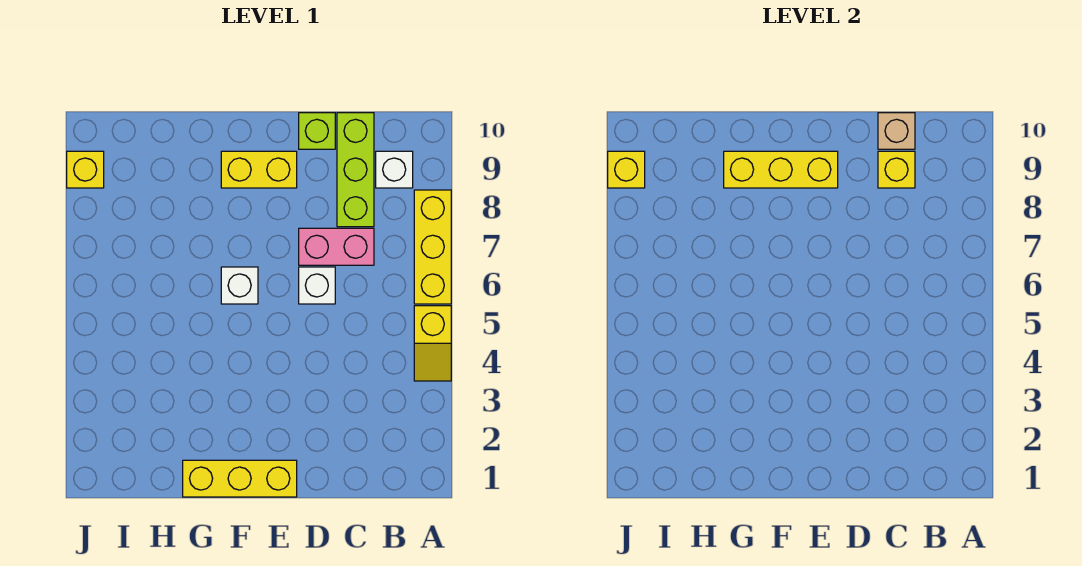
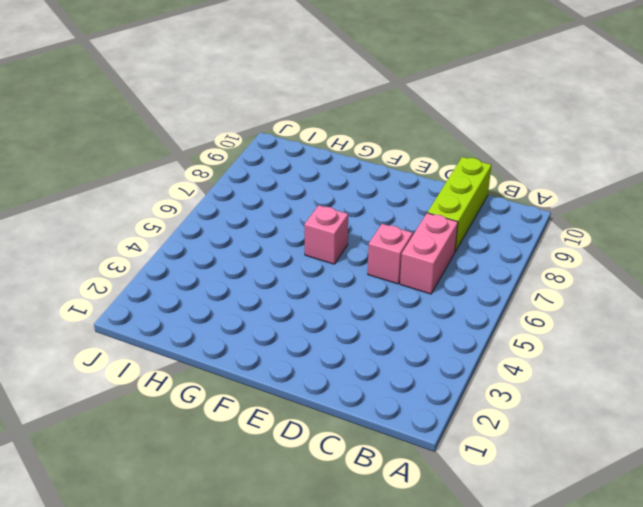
pink 1x2 brick [400,213,458,294] -> pink 1x2 brick turned to [299,228,374,265]
pink 1x1 brick [368,224,413,284] -> white 1x1 brick [299,267,335,304]
pink 1x1 brick [304,205,348,264] -> white 1x1 brick [221,267,258,304]
none -> yellow 1x2 slope [414,306,451,381]
none -> yellow 1x3 brick [414,190,451,304]
none -> white 1x1 brick [376,151,413,188]

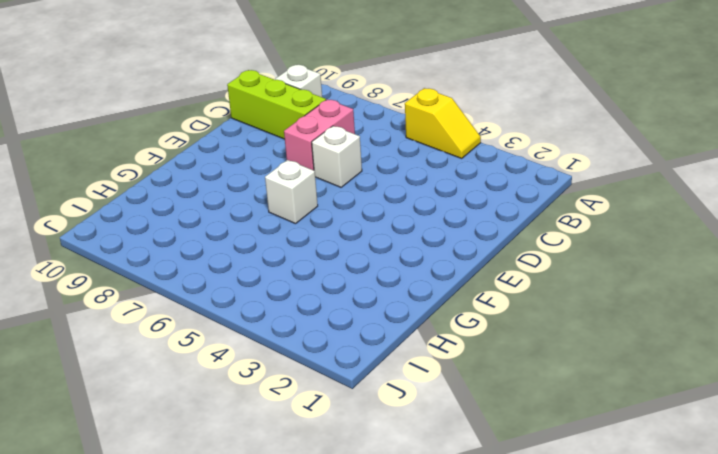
none -> yellow 1x3 brick [414,190,451,304]
none -> lime 1x1 brick [299,113,335,149]
none -> yellow 1x3 brick [183,460,297,497]

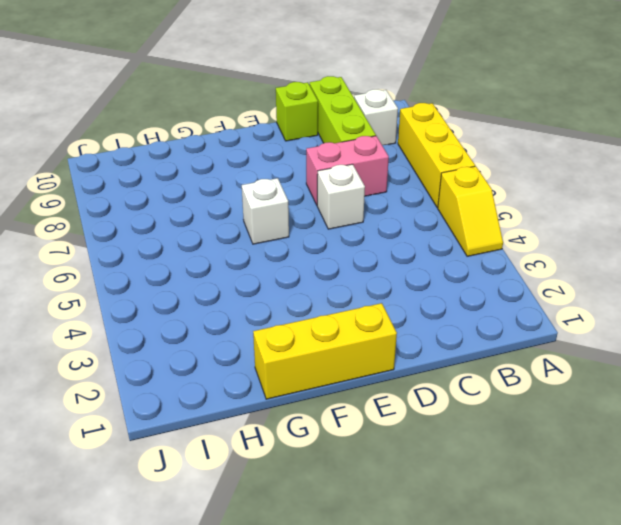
none -> yellow 1x2 brick [221,151,297,188]
none -> yellow 1x1 brick [67,151,104,188]
none -> yellow 1x1 brick [878,151,915,188]

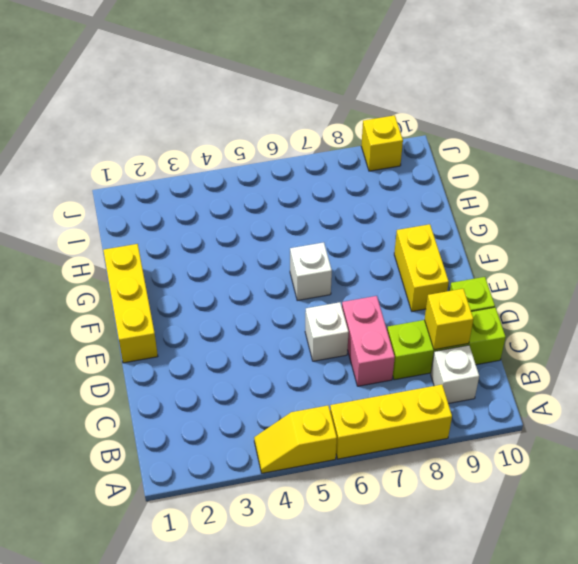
none -> tan 1x1 brick [878,113,915,149]
none -> yellow 1x3 brick [724,151,838,188]
none -> yellow 1x1 brick [608,151,645,188]

